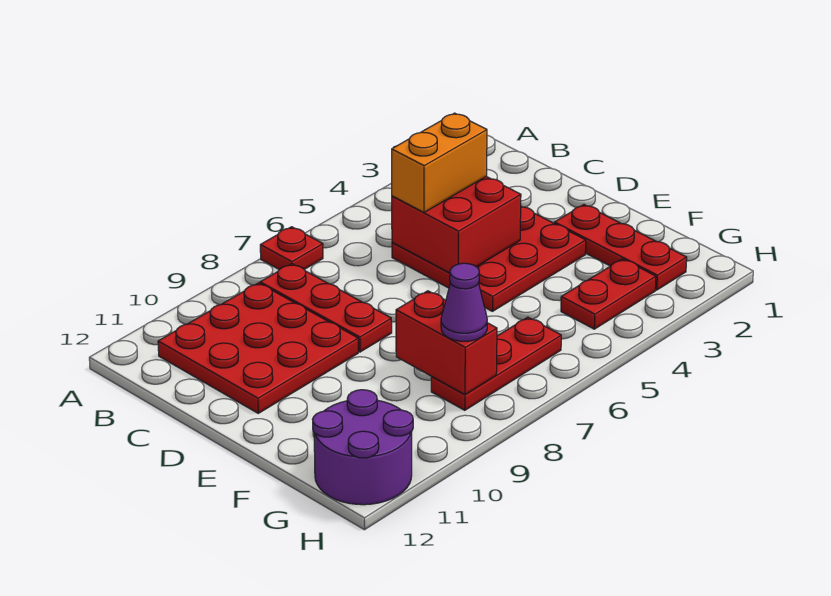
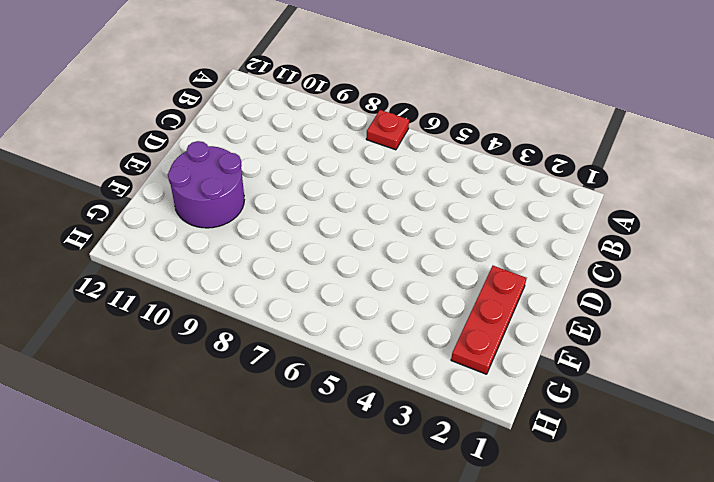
purple 2x2 round brick [168,141,244,228] -> purple 2x2 round brick moved to [313,390,413,505]
none -> red 1x3 plate [260,264,392,352]
none -> red 3x3 plate [158,283,358,413]
none -> red 3x3 plate [392,207,586,311]

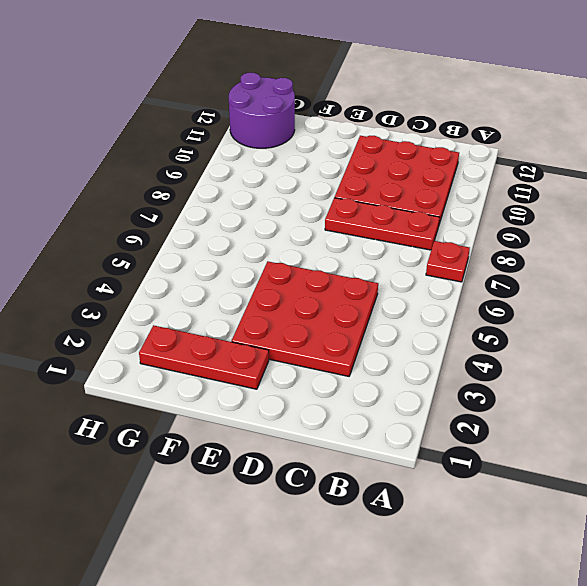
none -> red 1x2 plate [561,259,656,329]
none -> red 1x3 plate [431,317,561,410]
none -> red 2x2 brick [392,176,521,273]

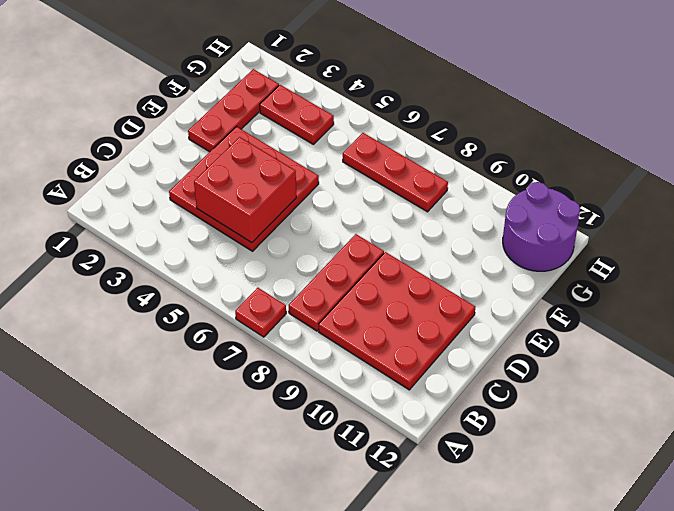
none -> red 1x2 brick [396,291,497,395]
none -> orange 1x2 brick [392,113,487,212]
none -> purple 1x1 cone [441,263,487,341]

